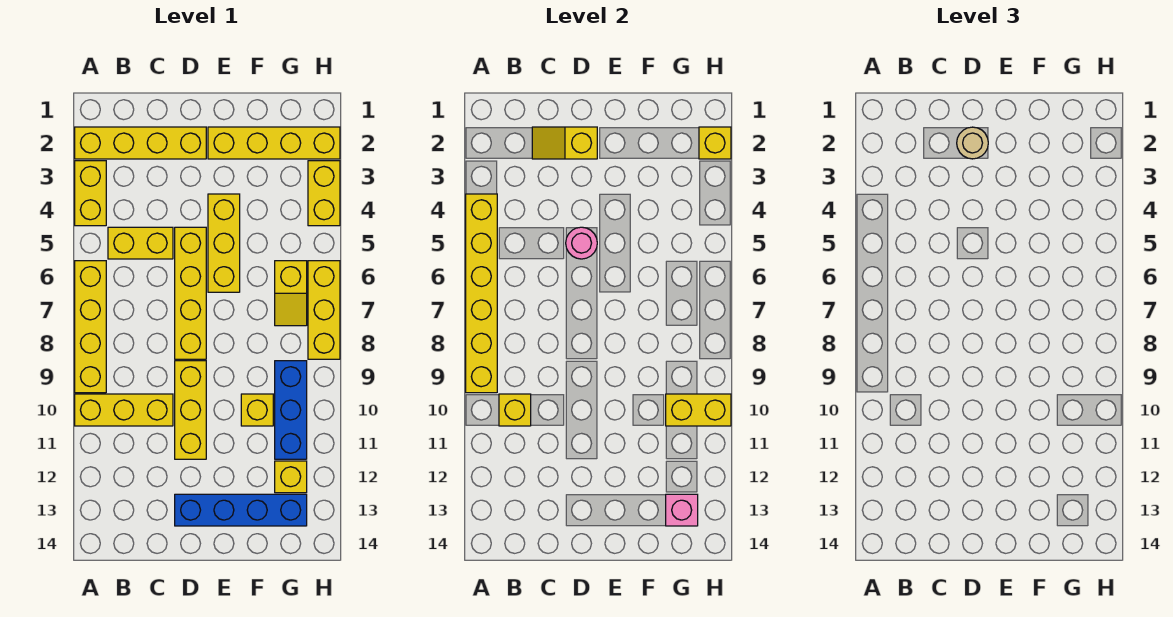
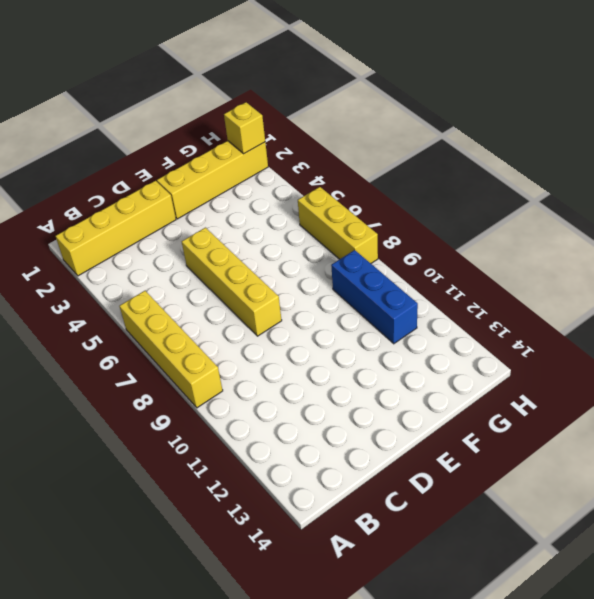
none -> yellow 1x2 brick [75,161,106,226]
none -> yellow 1x3 brick [75,394,173,426]
none -> yellow 1x2 brick [108,227,173,259]

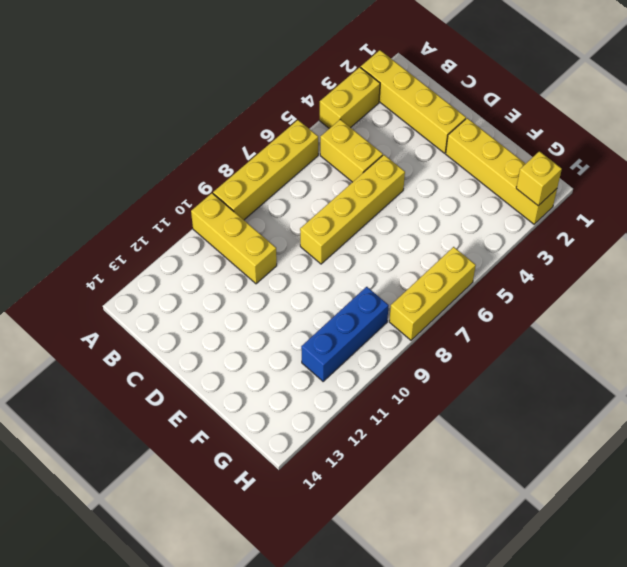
none -> yellow 1x3 brick [175,361,206,459]
none -> blue 1x4 brick [175,494,307,526]
none -> yellow 1x3 brick [208,194,240,292]

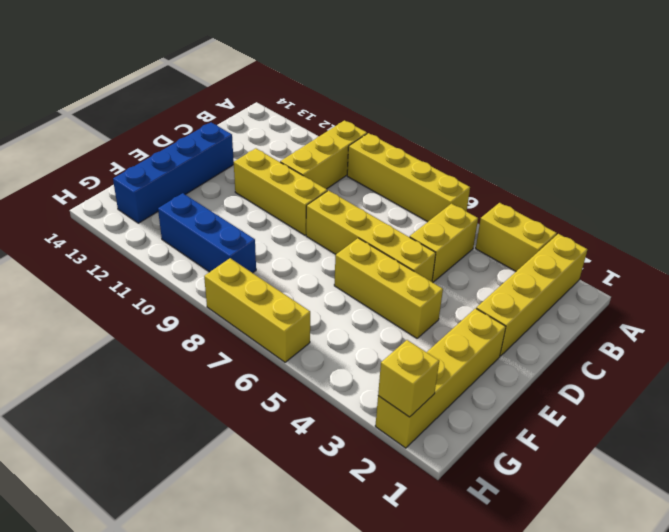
none -> yellow 1x1 brick [241,394,273,426]
none -> yellow 1x2 slope [275,261,307,326]
none -> yellow 1x1 brick [275,461,307,493]

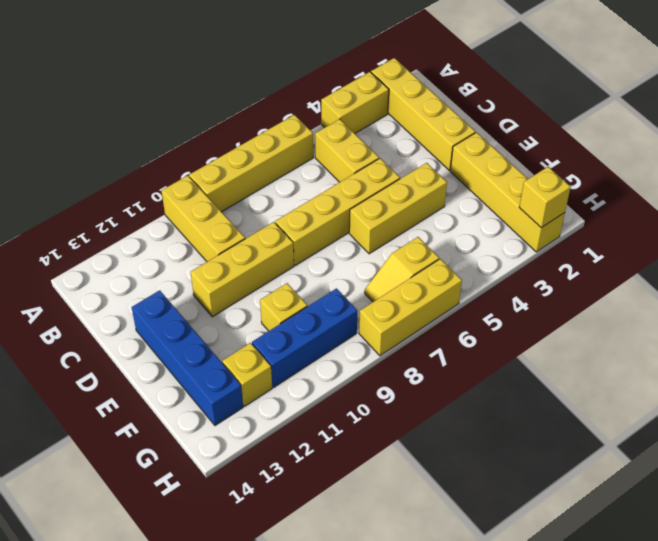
none -> yellow 1x2 brick [308,161,340,226]
none -> yellow 1x6 brick [466,194,497,393]
none -> yellow 1x1 brick [499,394,531,426]

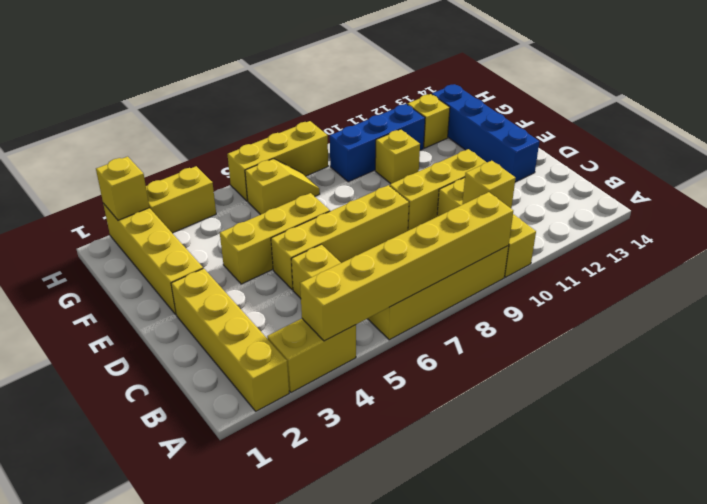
none -> yellow 1x2 slope [532,127,597,159]
none -> pink 1x1 round brick [566,227,597,259]
none -> yellow 1x2 brick [666,394,731,426]

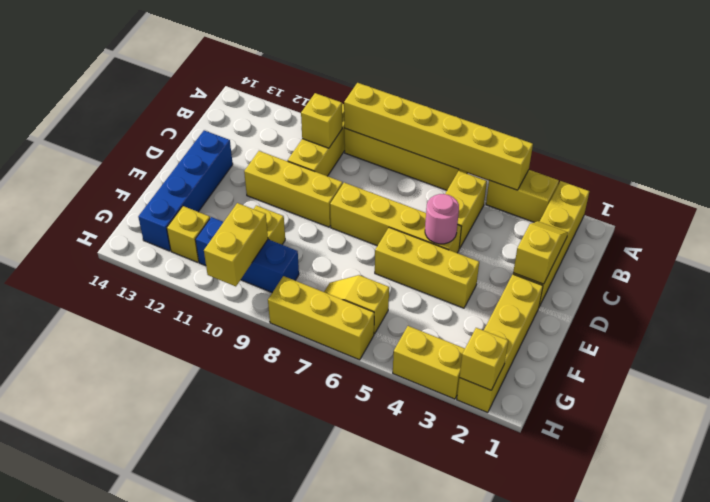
none -> pink 1x1 brick [666,494,698,526]
none -> tan 1x1 round brick [957,127,988,159]

